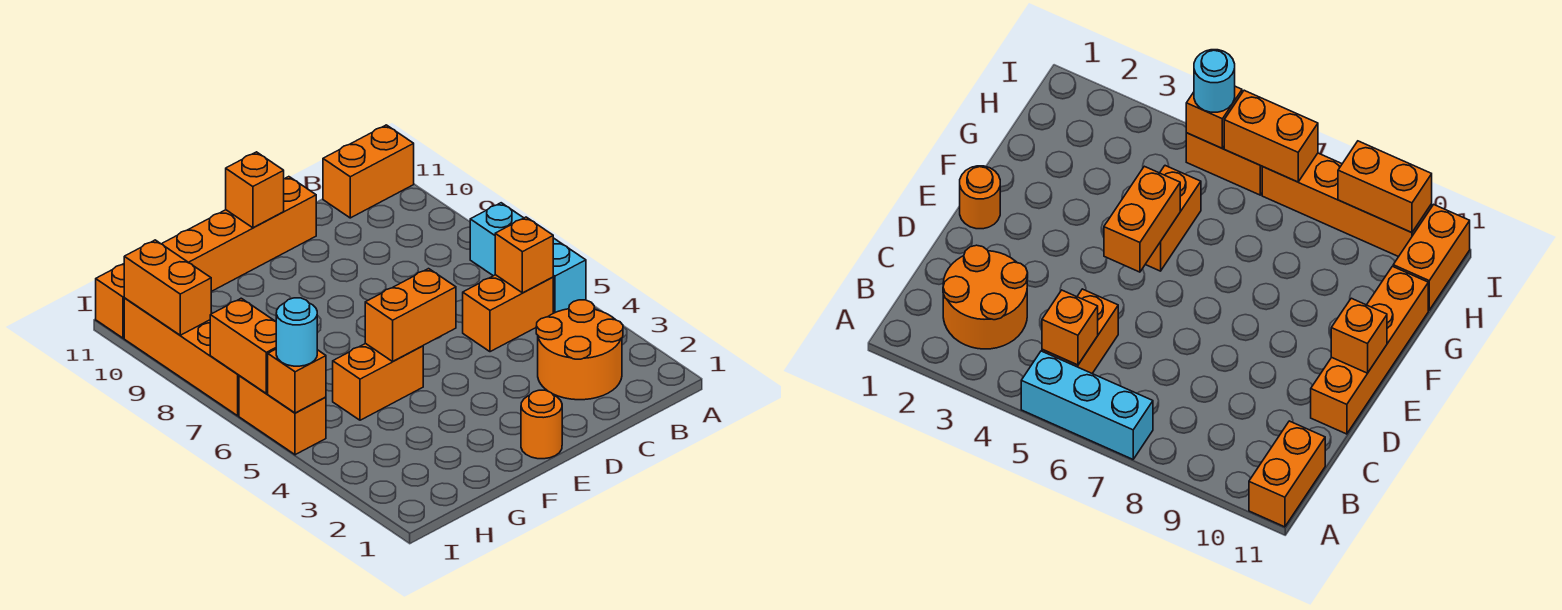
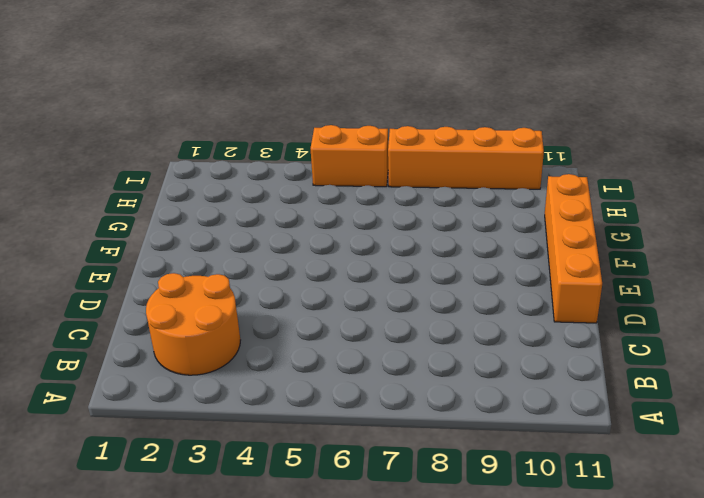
none -> cyan 1x3 brick [470,203,586,313]
none -> orange 1x2 brick [323,125,414,218]
none -> orange 1x2 brick [463,275,553,352]

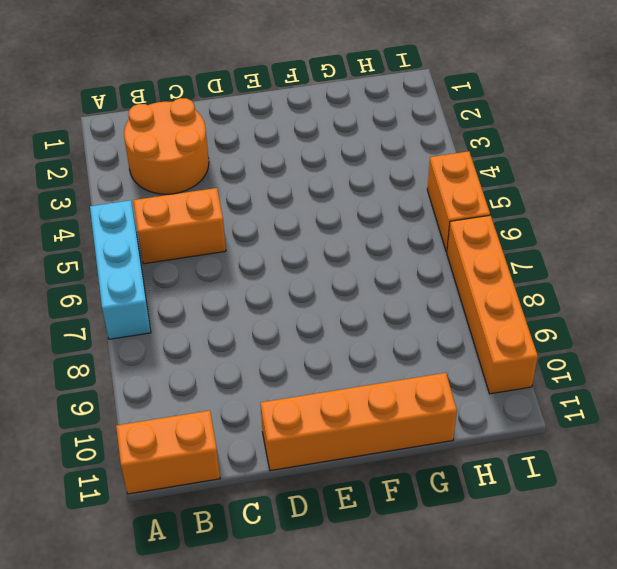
none -> orange 1x1 round brick [521,390,562,459]
none -> orange 1x2 brick [333,343,423,420]
none -> orange 1x2 brick [96,264,124,338]

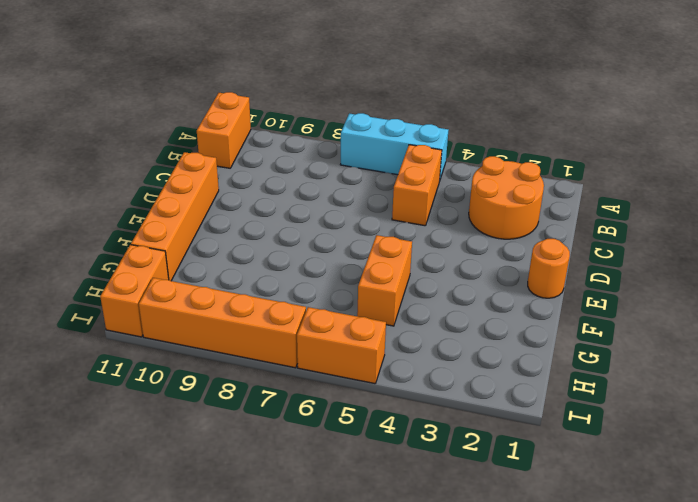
none -> orange 1x1 brick [495,217,553,293]
none -> orange 1x2 brick [365,269,456,361]
none -> orange 1x1 brick [226,152,284,228]

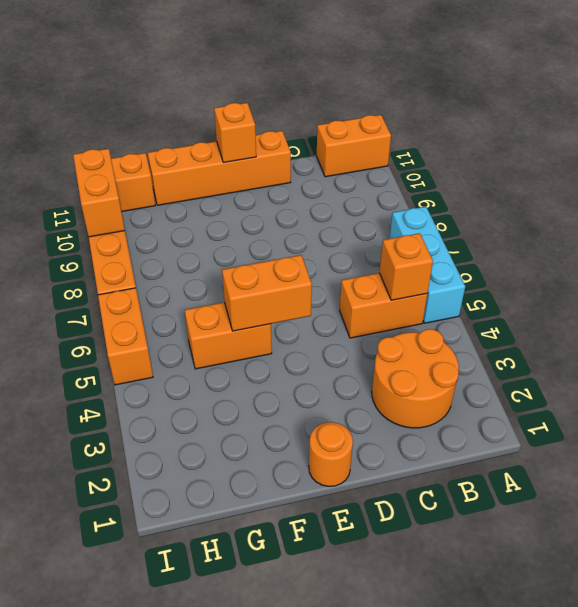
none -> orange 1x1 brick [268,349,326,413]
none -> orange 1x2 brick [210,298,276,394]
none -> cyan 1x1 round brick [276,298,317,366]

